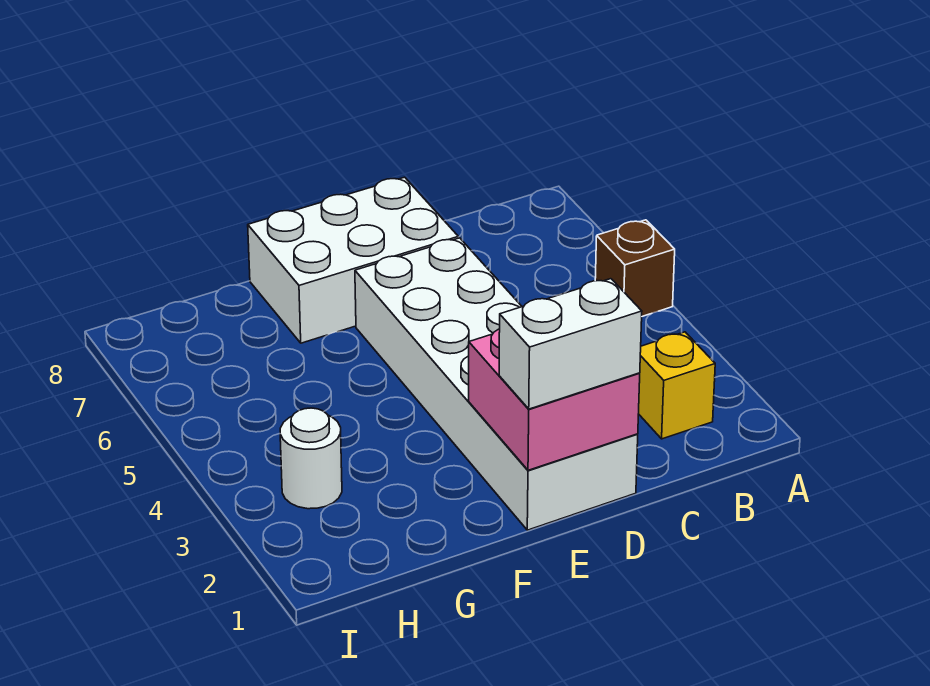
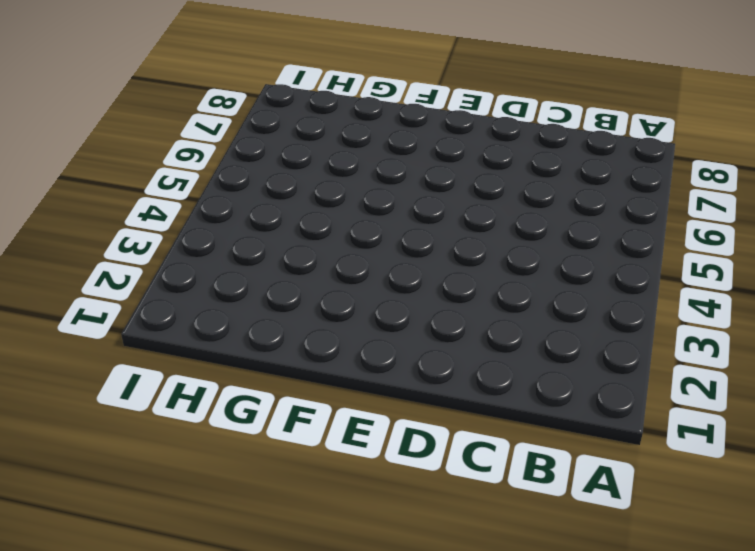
none -> brown 1x1 brick [595,220,675,316]
none -> yellow 1x1 brick [639,332,715,439]

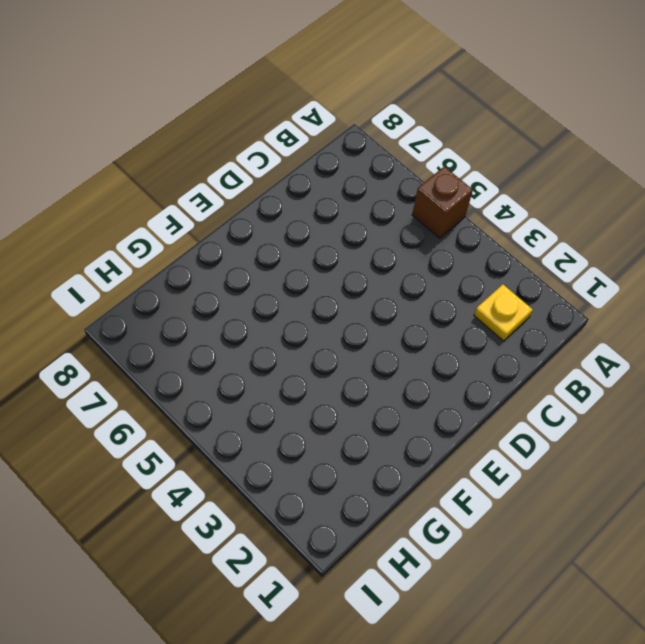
yellow 1x1 plate [474,284,533,341] -> yellow 1x1 brick [639,332,715,439]
none -> white 2x6 brick [355,238,638,530]
none -> white 2x3 brick [248,177,458,343]

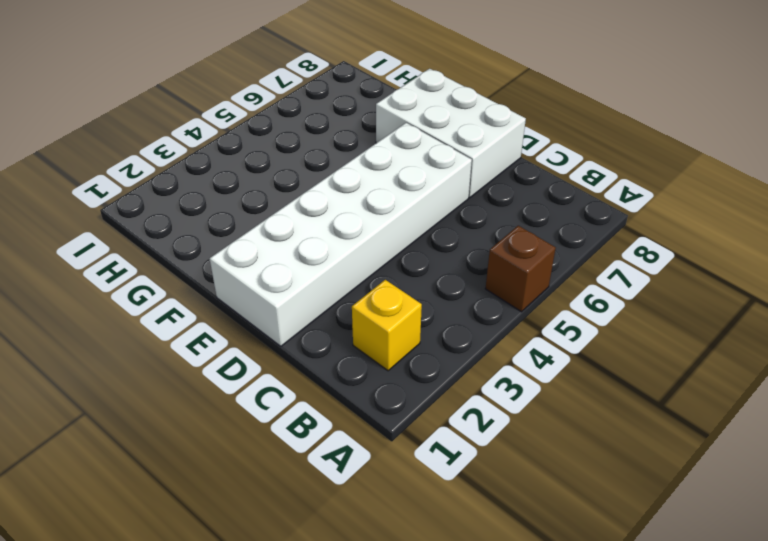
none -> white 1x1 round brick [280,408,342,509]
none -> pink 2x2 brick [469,329,640,470]

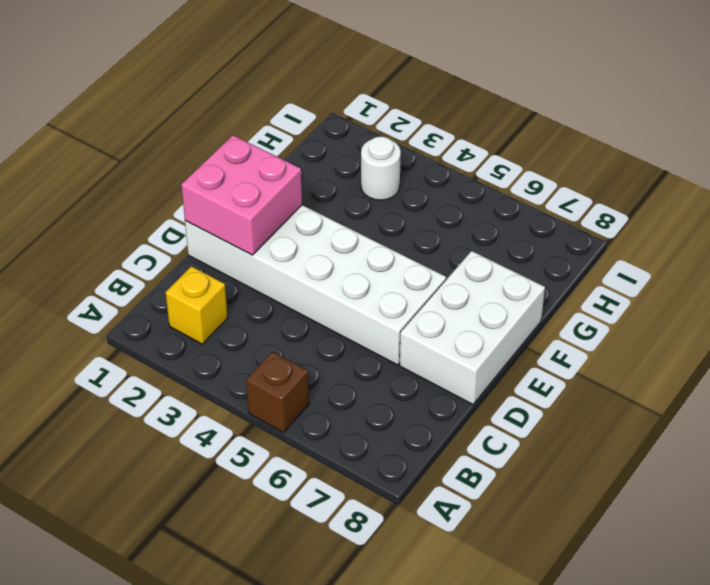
none -> white 1x2 brick [499,279,642,409]

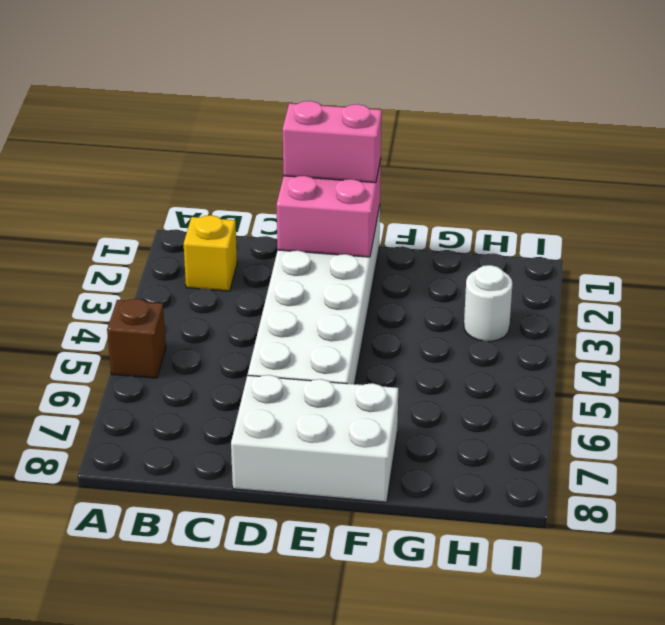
pink 1x2 brick [283,101,382,182] -> white 1x2 brick [499,279,642,409]

